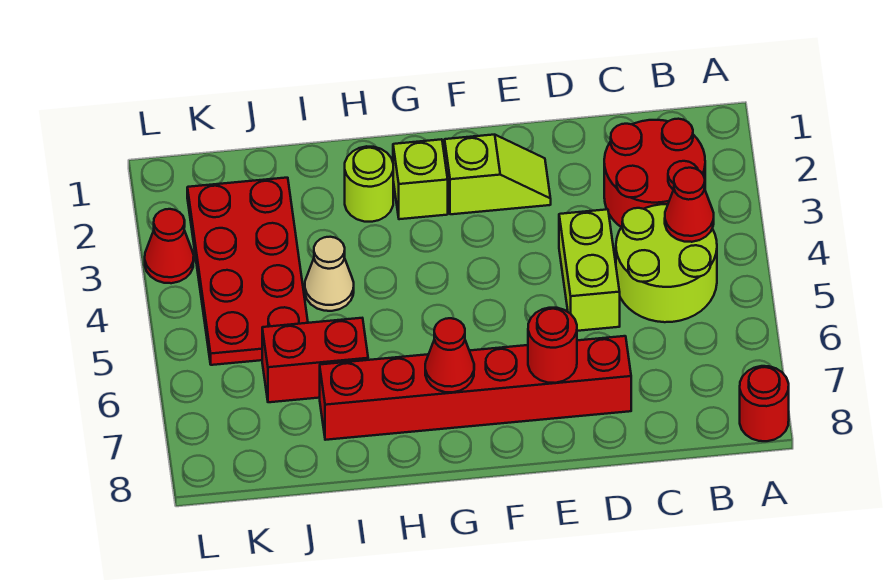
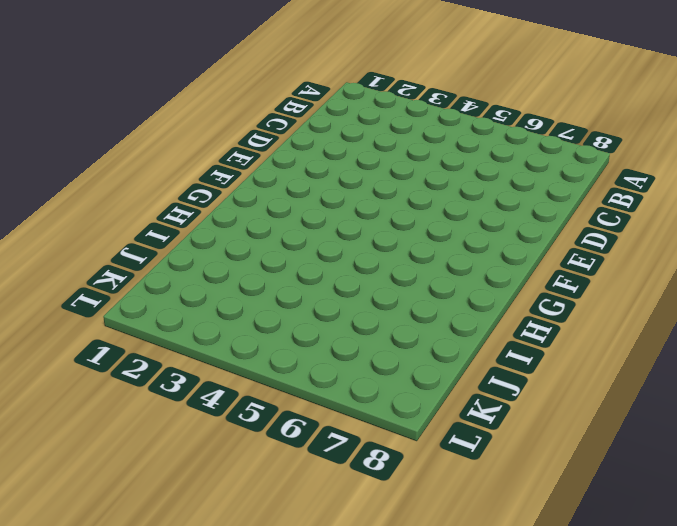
none -> red 1x1 round brick [740,366,789,441]
none -> red 2x2 round brick [604,119,705,227]
none -> lime 2x2 round brick [616,204,717,322]

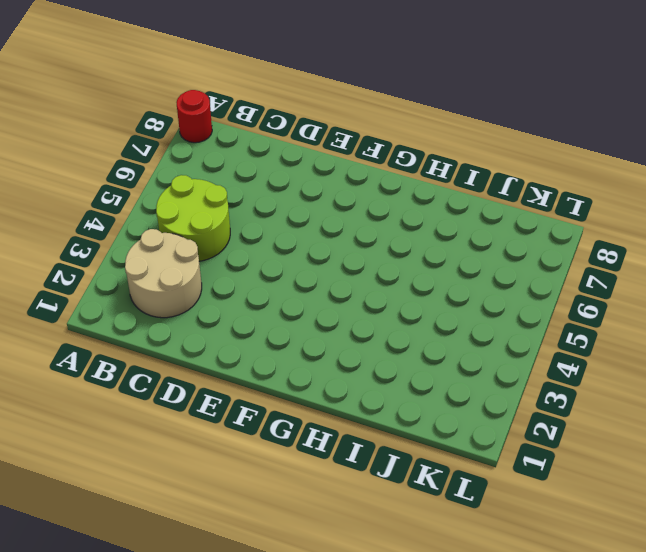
tan 2x2 round brick [125,229,202,318] -> red 2x2 round brick [604,119,705,227]
none -> lime 1x2 brick [559,209,620,331]
none -> red 1x6 brick [320,336,631,440]
none -> lime 1x2 slope [445,135,551,214]

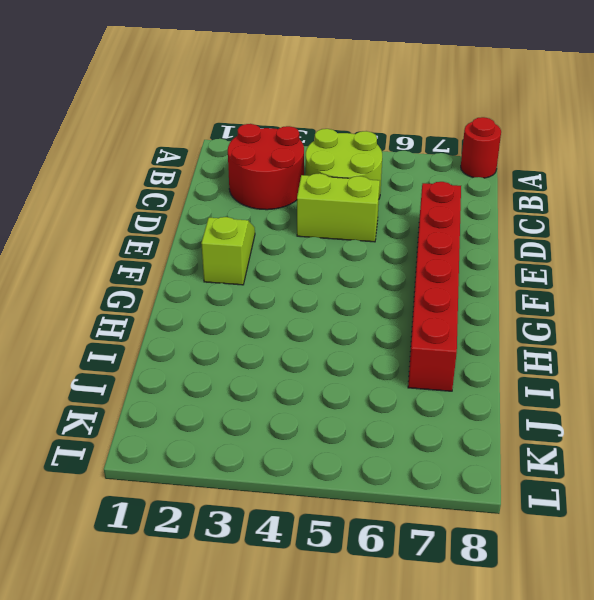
none -> lime 1x1 brick [393,139,448,219]
none -> lime 1x1 round brick [345,146,393,222]
none -> tan 1x1 cone [305,237,354,311]

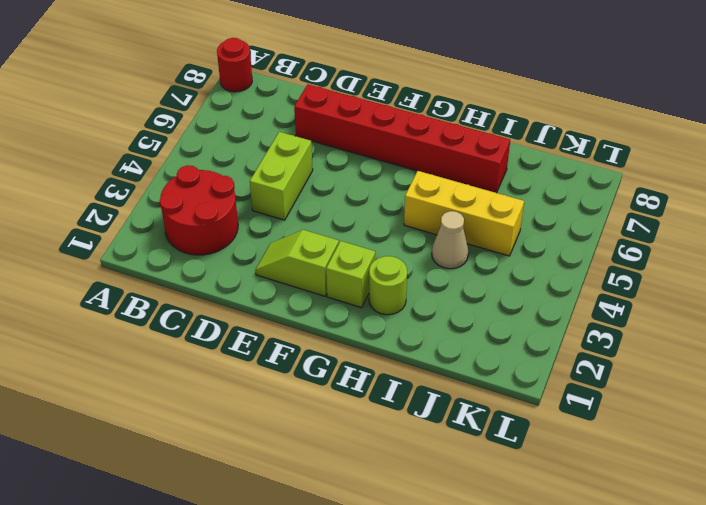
yellow 1x3 brick [404,171,524,256] -> red 2x4 plate [187,178,308,365]
none -> lime 2x2 round brick [616,204,717,322]
none -> red 1x2 brick [262,318,368,402]
none -> red 1x1 cone [145,209,194,283]

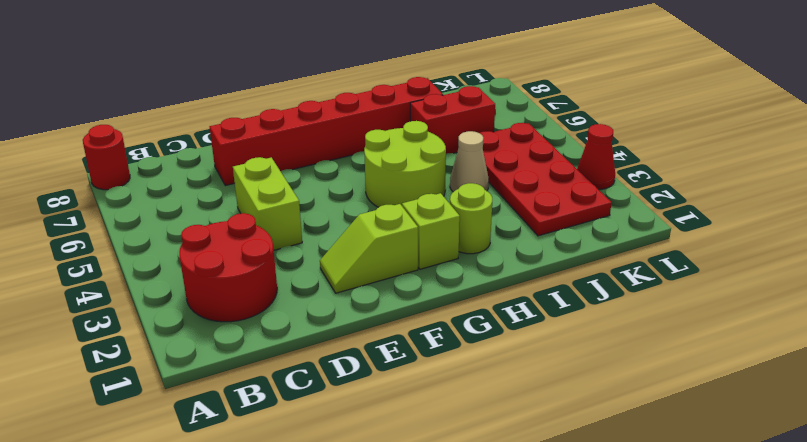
lime 2x2 round brick [364,121,446,207] -> lime 2x2 round brick moved to [616,204,717,322]
none -> red 1x1 cone [665,168,714,242]
none -> red 1x1 round brick [528,308,577,383]
none -> red 1x1 cone [425,318,474,392]

